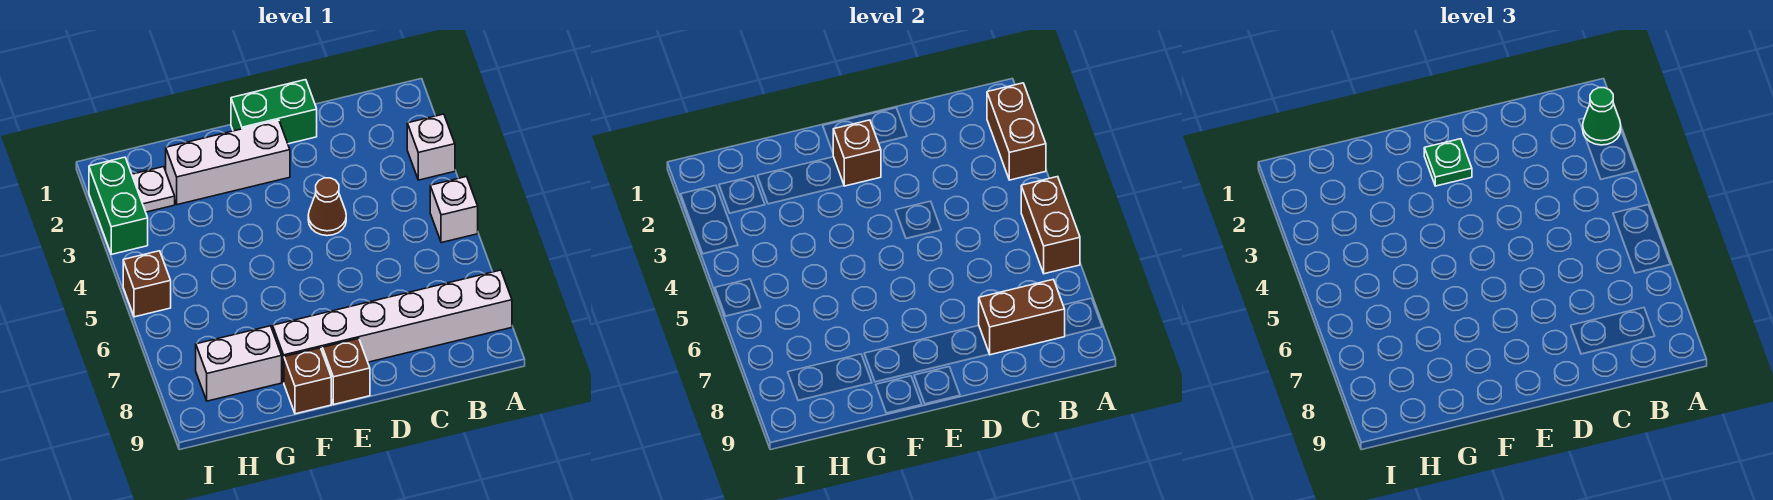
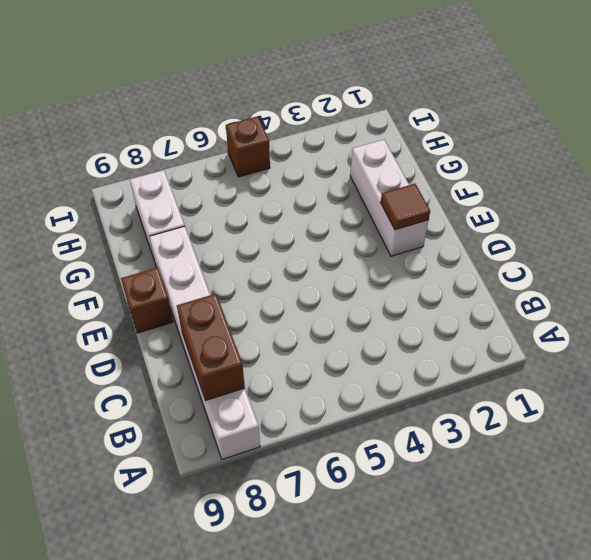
brown 1x1 tile [381,184,430,230] -> brown 1x1 brick [833,120,881,186]
none -> white 1x1 brick [407,114,455,180]
none -> white 1x1 brick [430,177,478,243]
none -> green 1x2 brick [231,80,317,144]

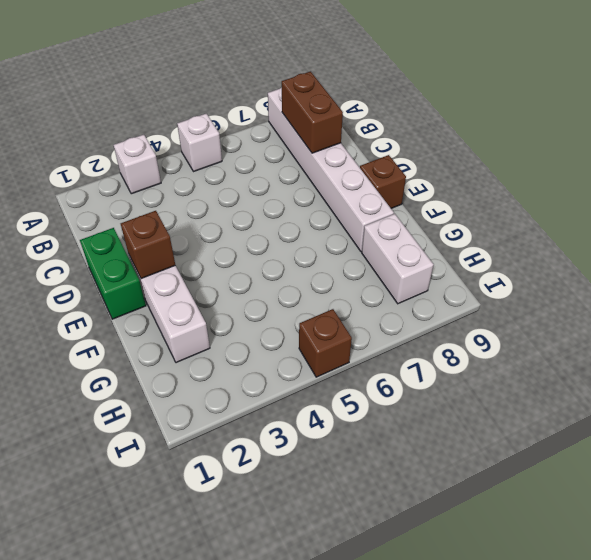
none -> brown 1x1 cone [308,178,346,236]
none -> brown 1x1 brick [284,348,331,414]
none -> white 1x1 plate [132,167,175,212]

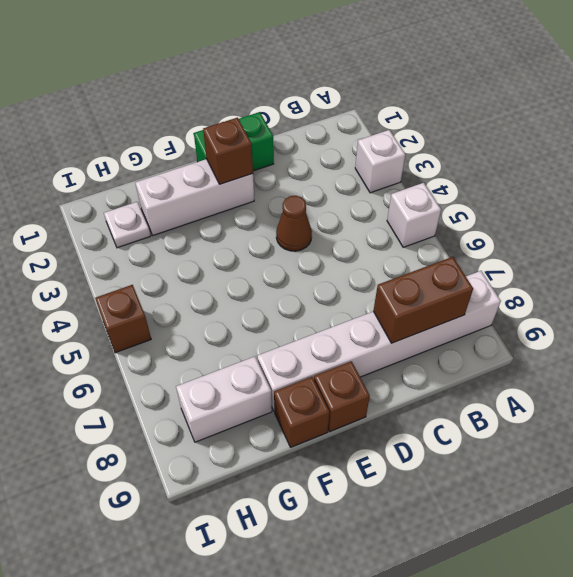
none -> green 1x2 brick [89,157,148,254]
none -> brown 1x2 brick [987,83,1046,180]
none -> brown 1x2 brick [1021,177,1080,274]

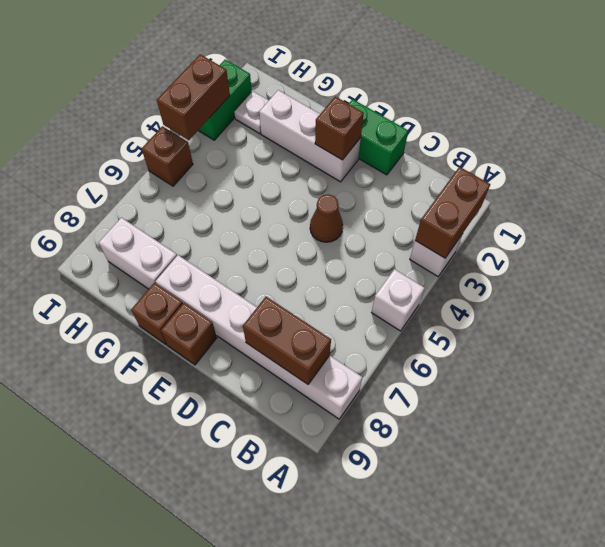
brown 1x2 brick [157,54,230,140] -> brown 1x2 brick moved to [1021,177,1080,274]
none -> green 1x1 cone [1582,88,1621,145]
none -> green 1x1 plate [1424,139,1472,186]

